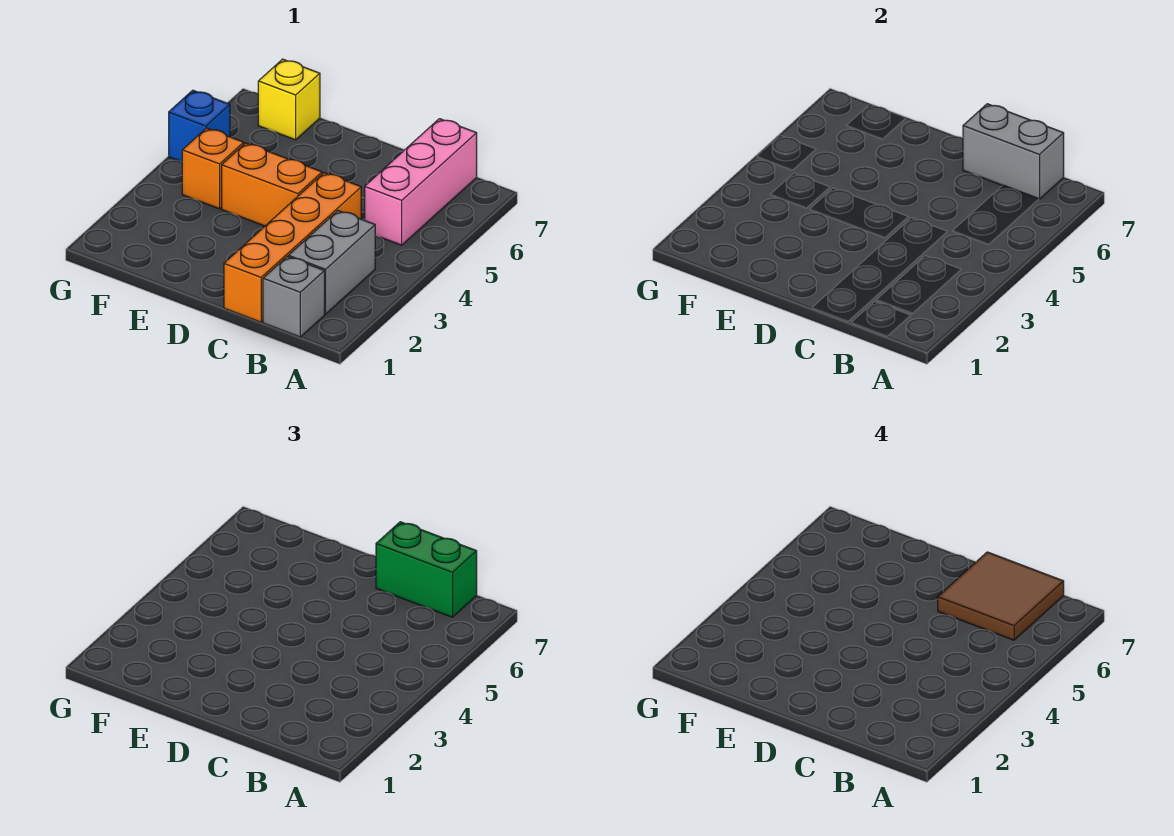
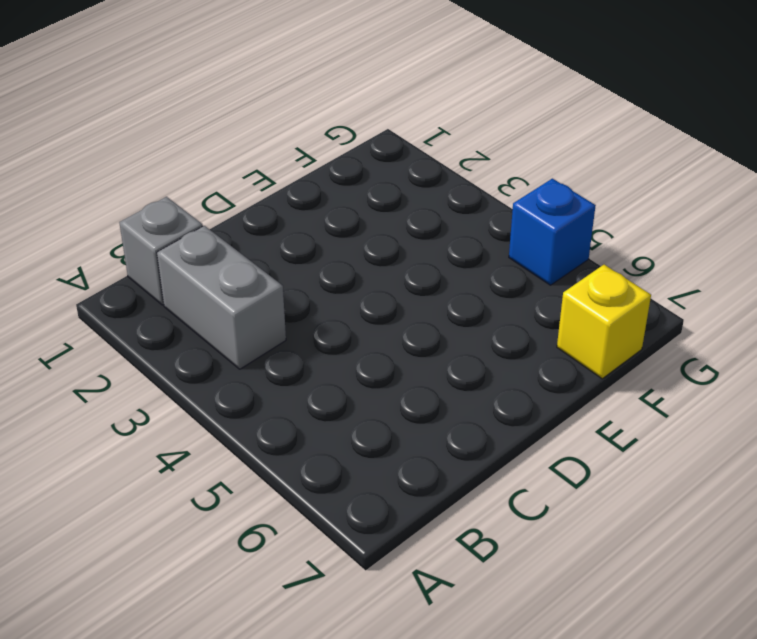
none -> pink 1x3 brick [365,119,477,245]
none -> orange 1x4 brick [224,173,361,322]

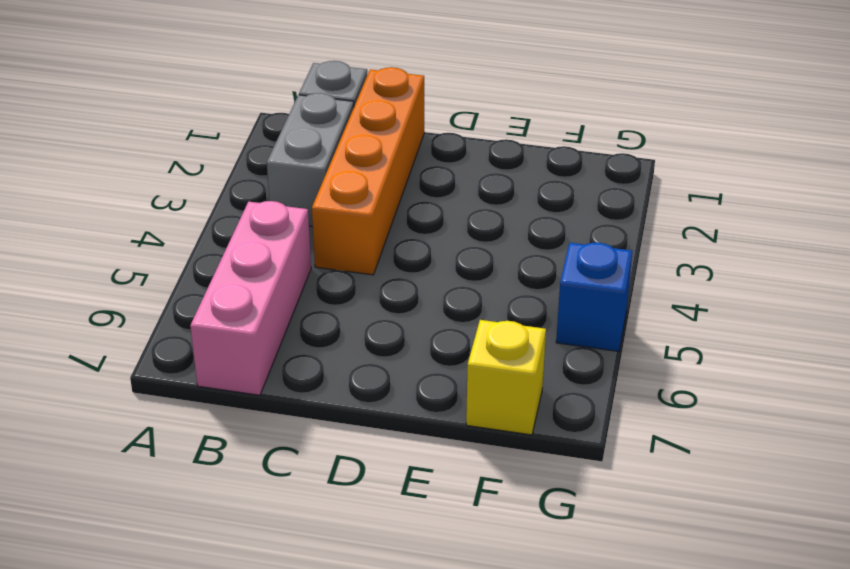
none -> orange 1x2 brick [222,143,322,226]
none -> orange 1x1 brick [182,128,244,209]

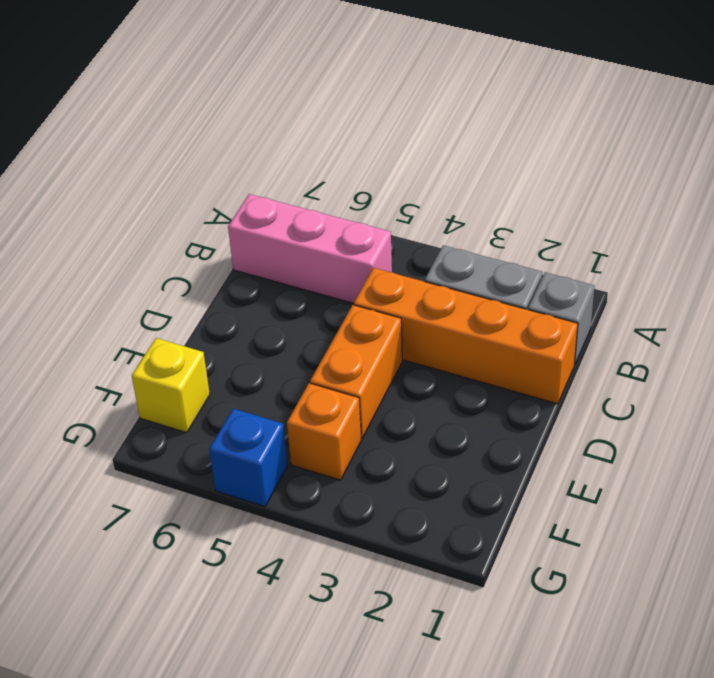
none -> grey 1x2 brick [963,104,1064,199]
none -> green 1x2 brick [376,522,477,617]

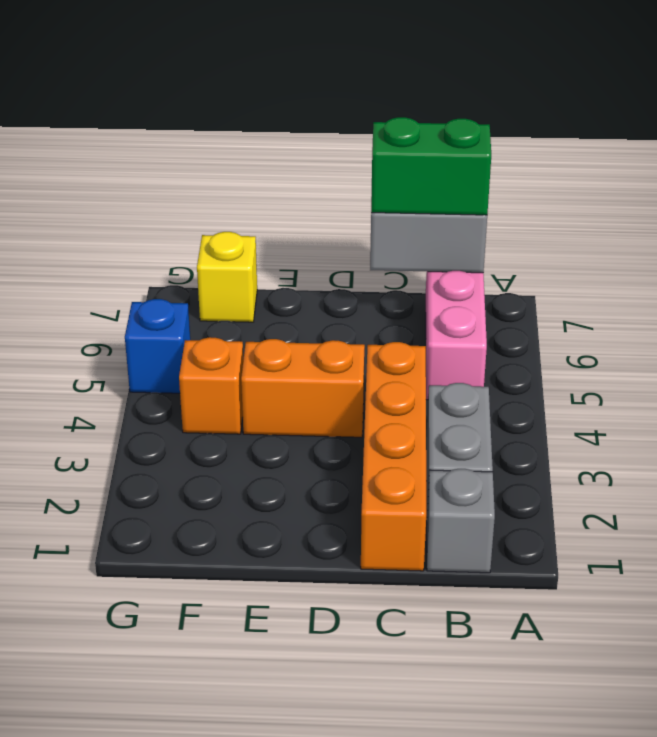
none -> brown 2x2 tile [938,552,1064,640]

